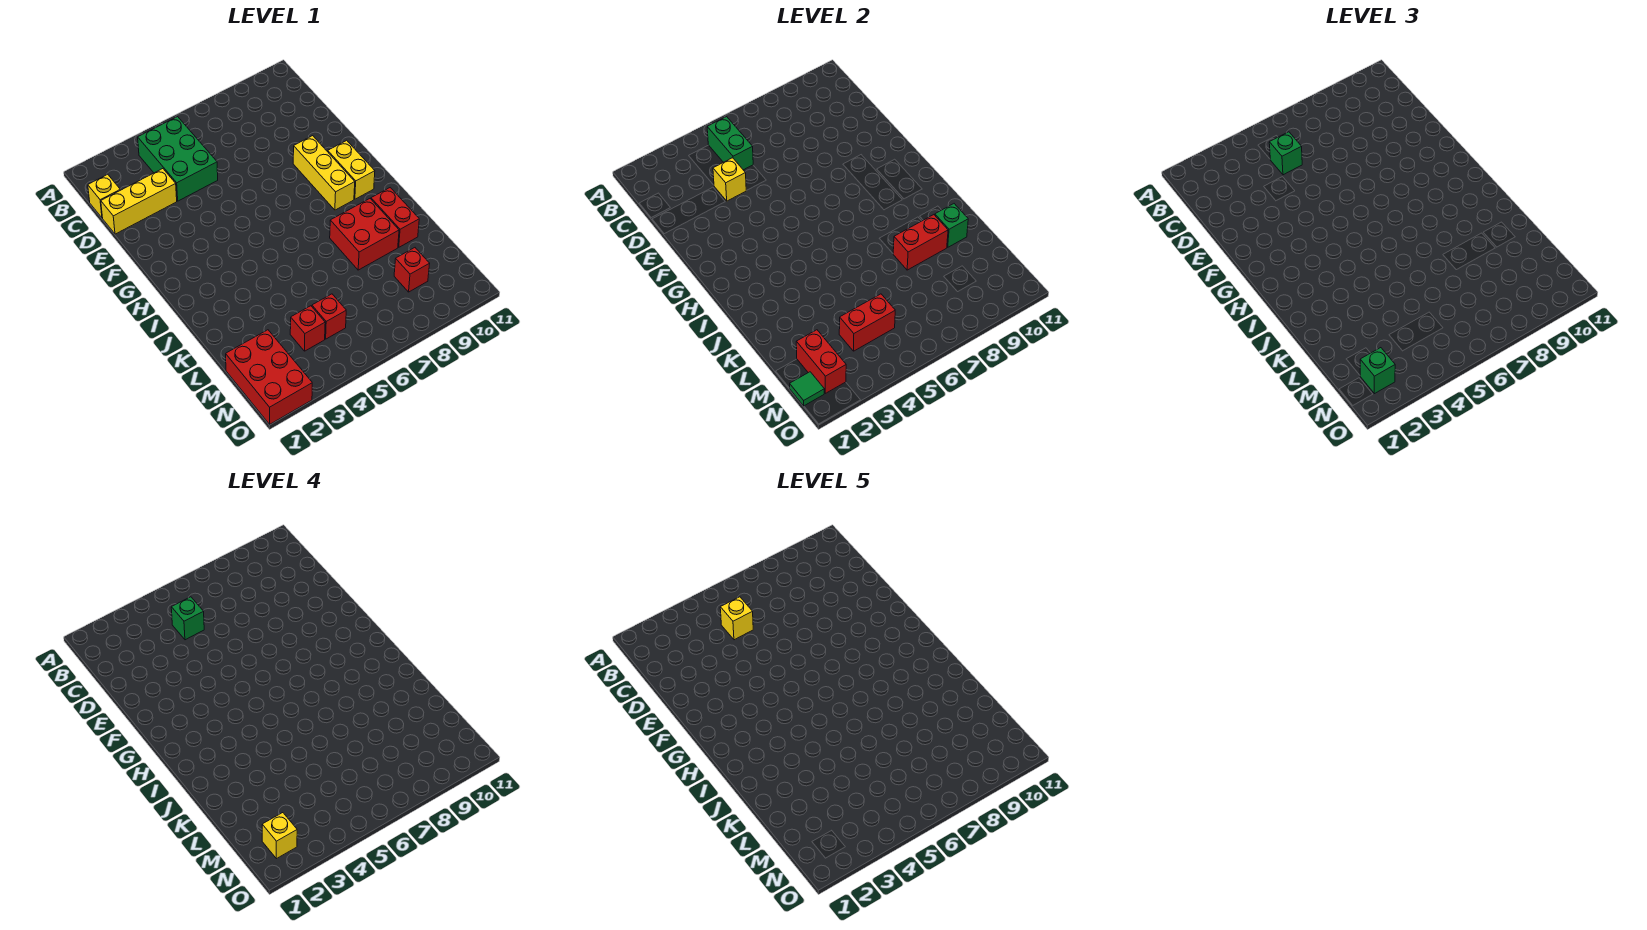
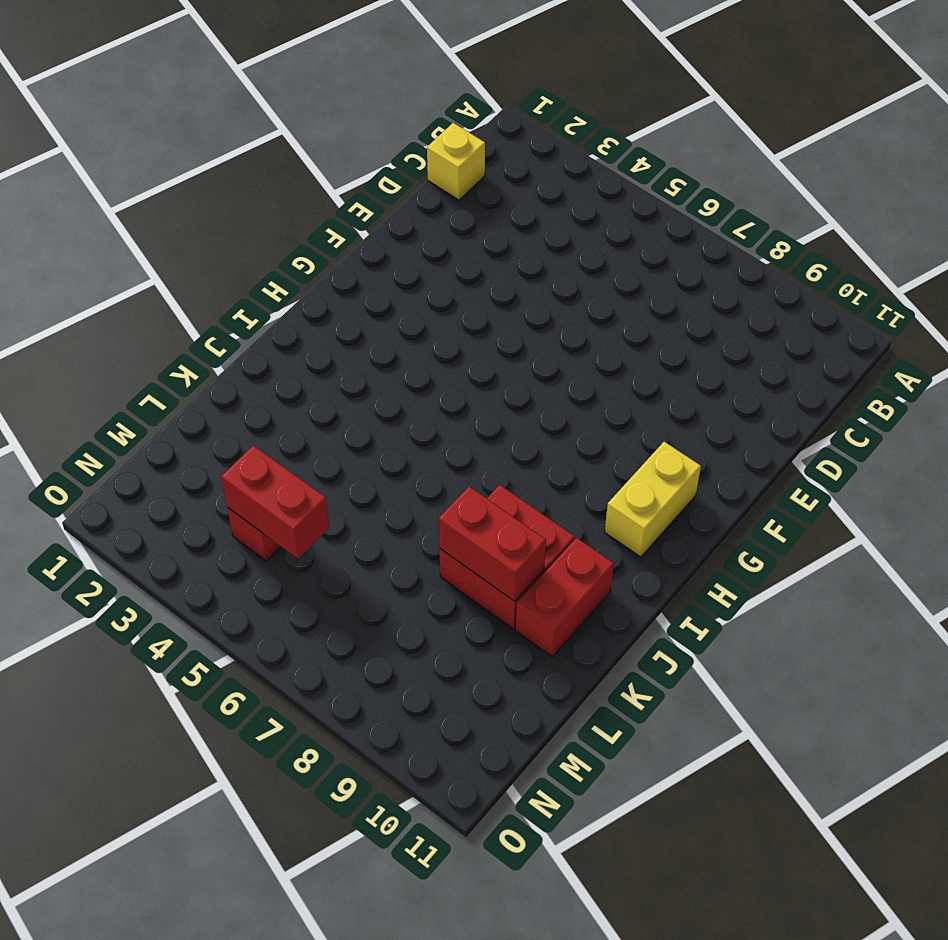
none -> green 2x3 brick [138,117,218,201]
none -> yellow 1x3 brick [101,169,177,234]
none -> yellow 1x3 brick [293,136,355,210]

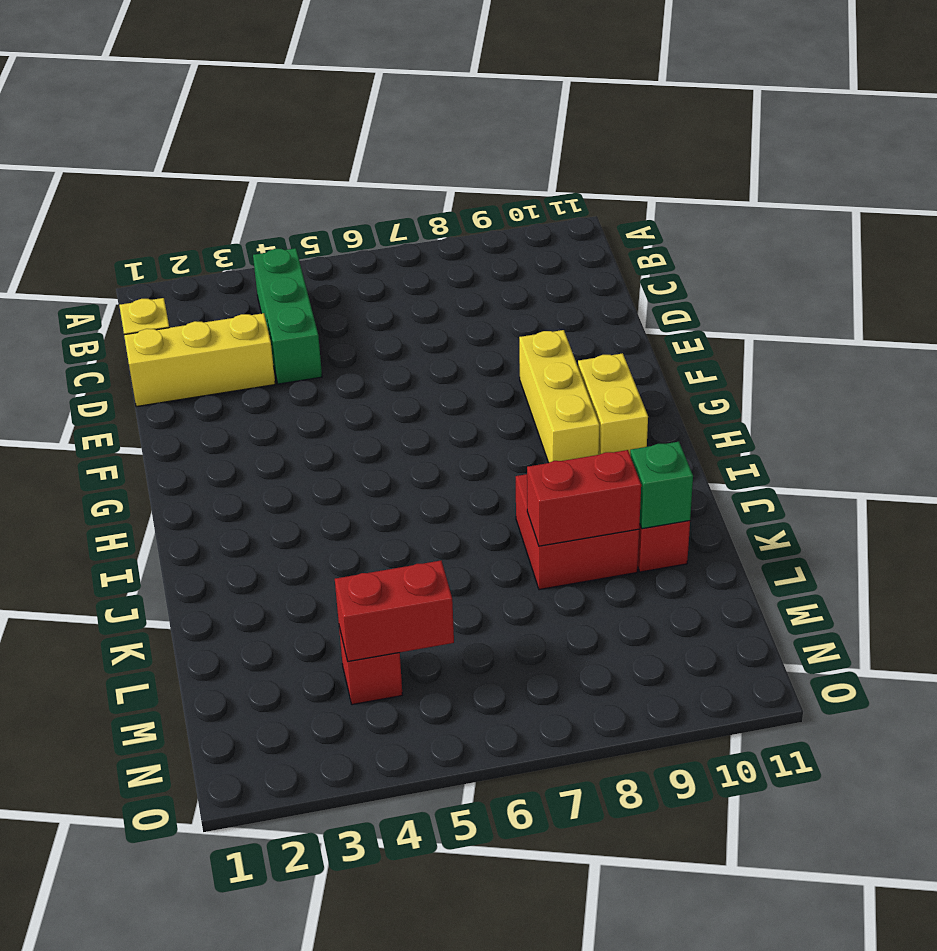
green 1x3 brick [253,248,322,384] -> green 2x3 brick [138,117,218,201]
none -> red 2x3 brick [226,330,312,424]
none -> red 1x1 brick [312,294,346,339]
none -> red 1x1 brick [394,248,430,292]

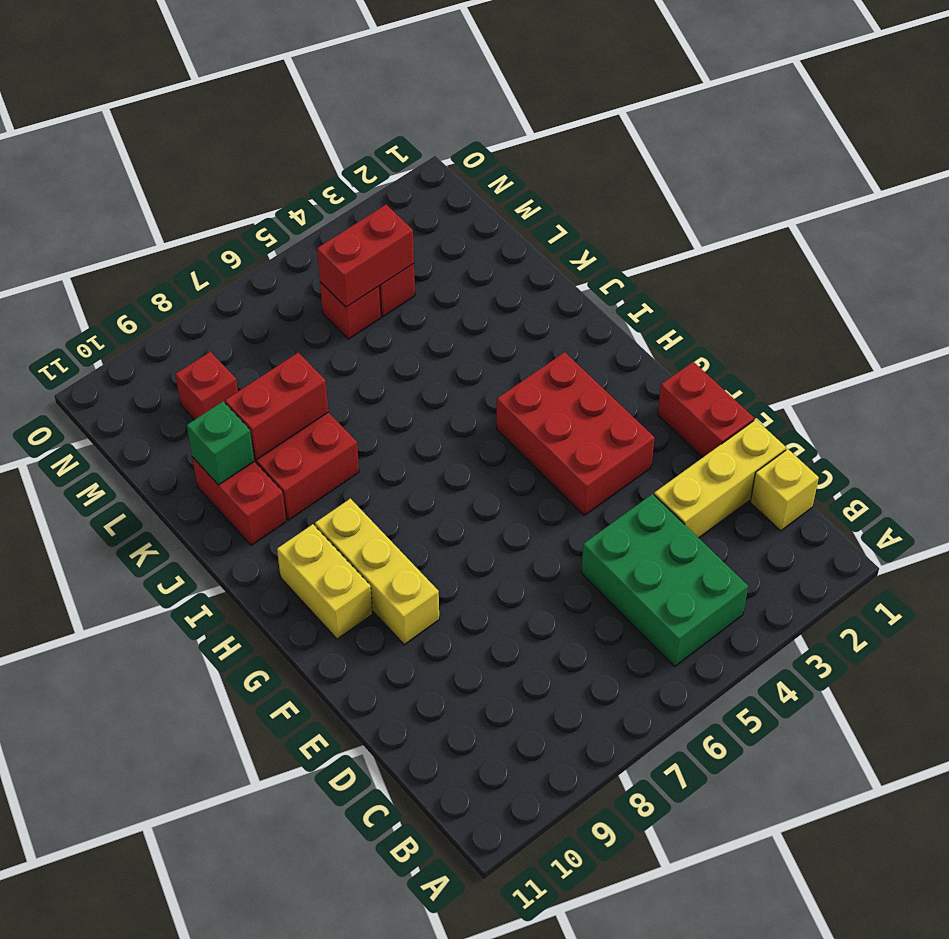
red 1x2 brick [658,362,754,457] -> red 1x2 brick moved to [796,330,846,393]
red 2x3 brick [497,352,654,515] -> red 2x3 brick moved to [226,330,312,424]
none -> green 1x2 brick [707,117,753,170]
none -> yellow 1x1 brick [713,158,746,201]
none -> green 1x1 tile [790,372,824,406]

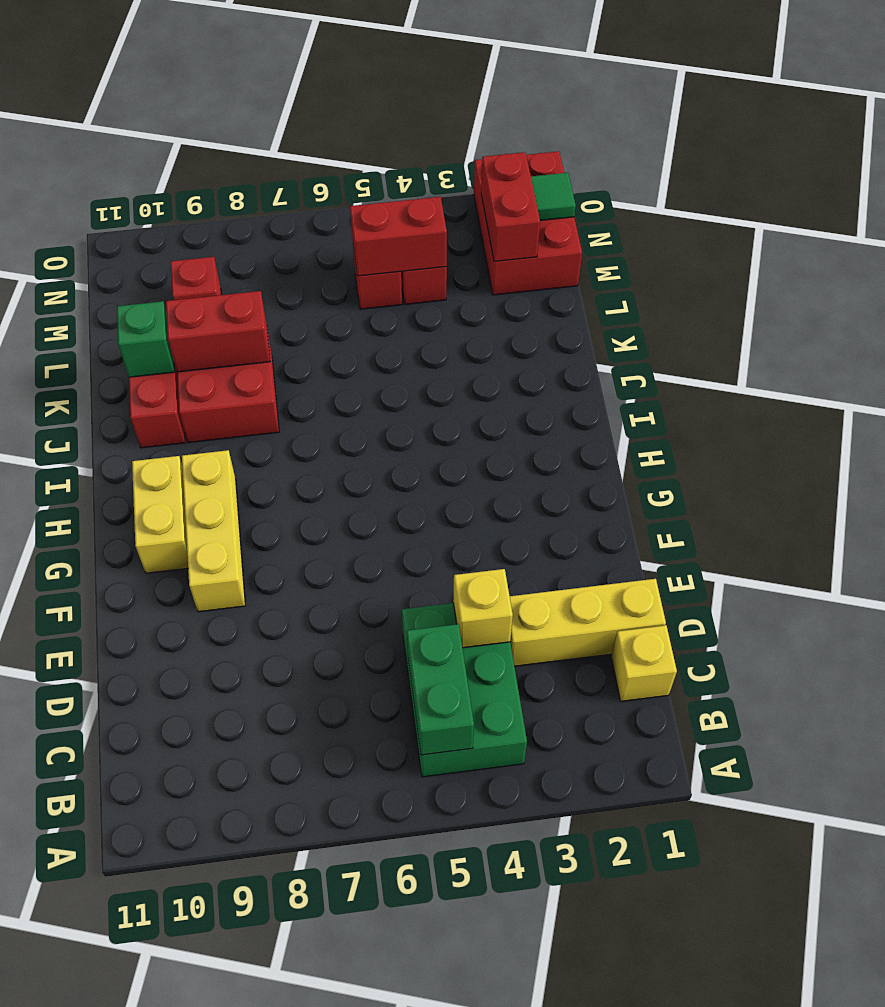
none -> green 1x1 brick [1269,132,1302,175]
none -> green 1x1 brick [1360,348,1395,394]
none -> green 1x1 brick [171,597,204,640]

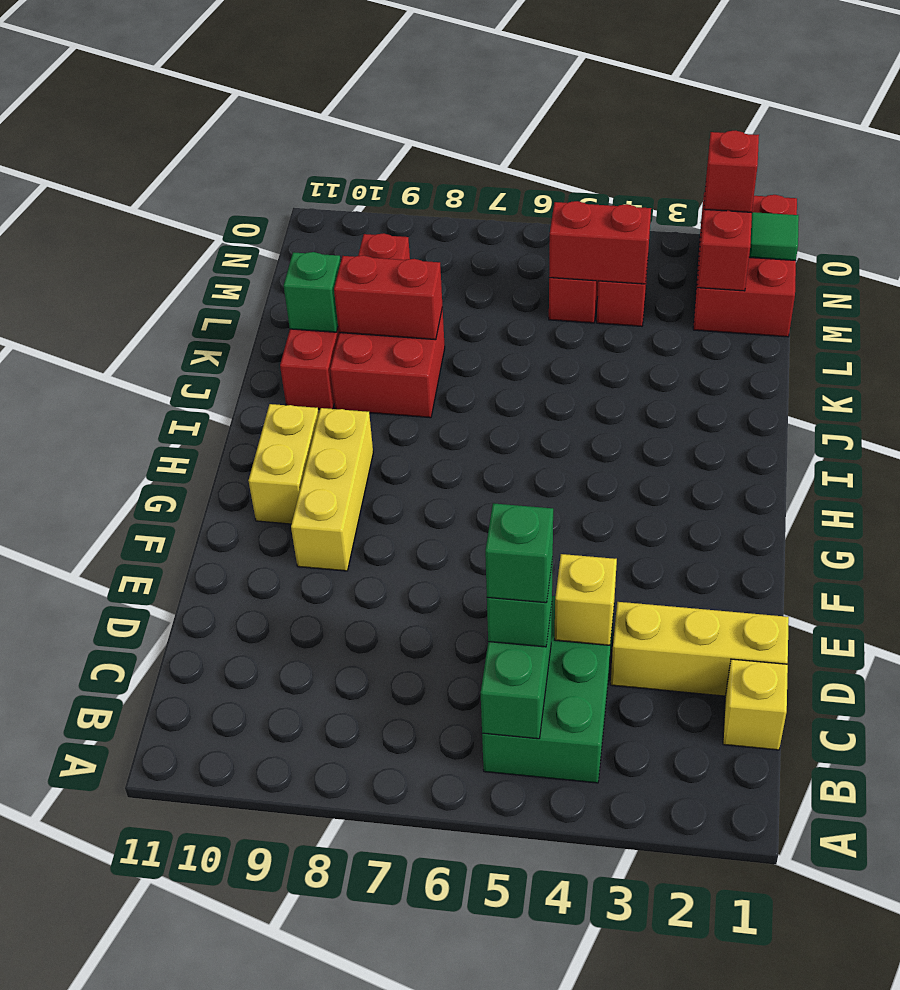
red 1x1 brick [704,131,759,212] -> green 1x1 brick [1360,348,1395,394]
none -> yellow 1x1 brick [262,813,297,859]
none -> yellow 1x1 brick [720,597,753,640]

